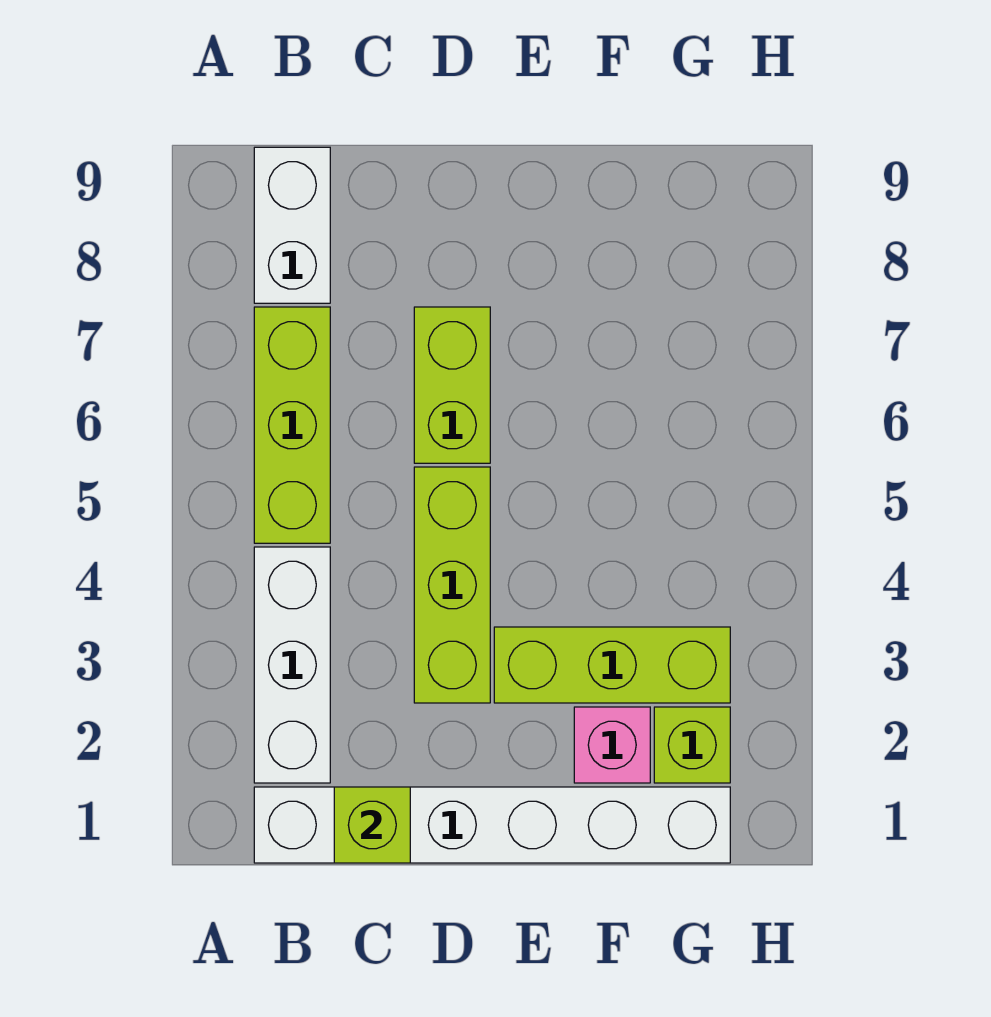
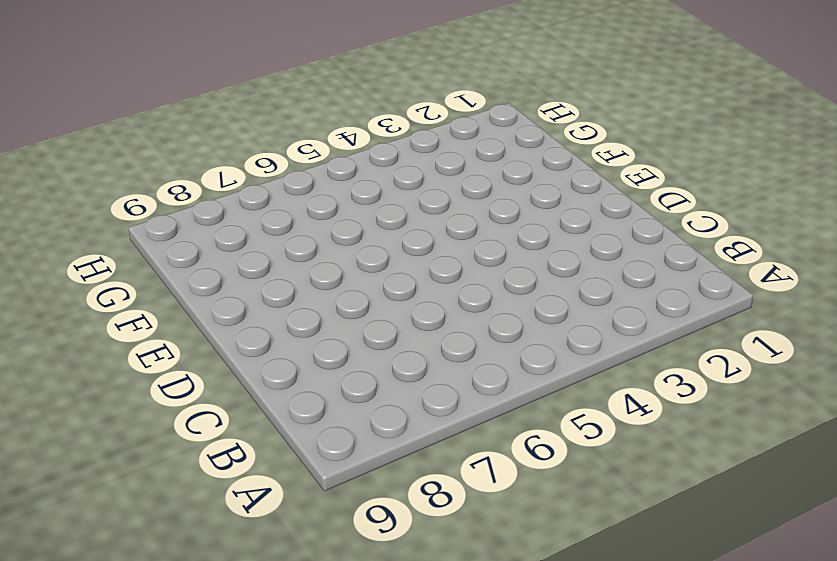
none -> white 1x6 brick [254,787,730,863]
none -> white 1x3 brick [254,547,330,783]

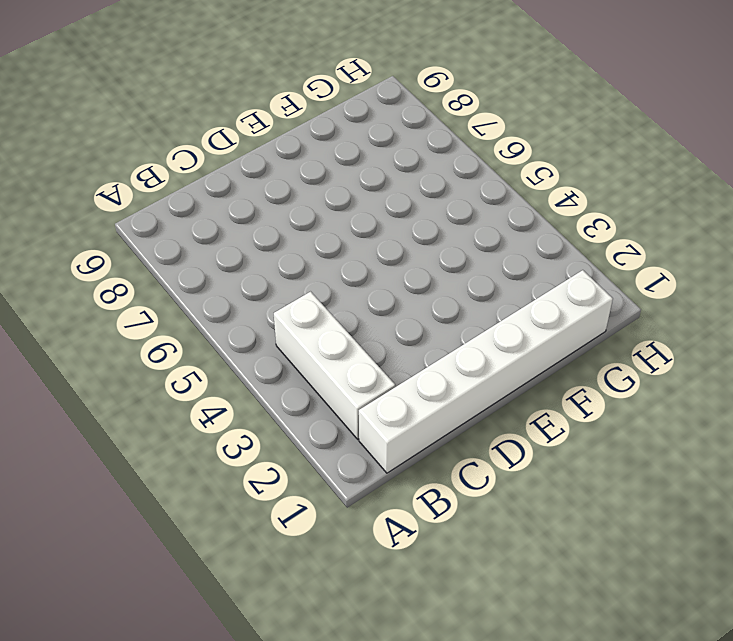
none -> lime 1x3 brick [254,307,330,543]
none -> white 1x2 brick [254,147,330,303]

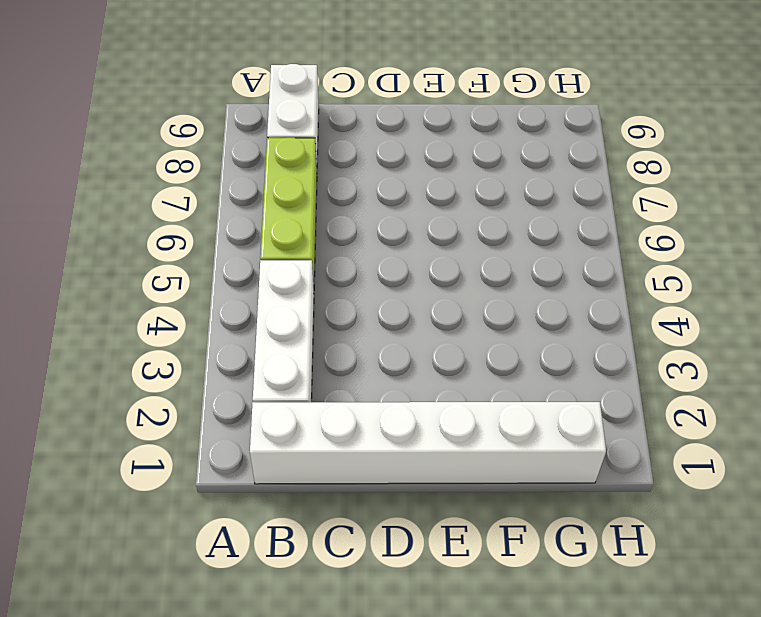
none -> lime 1x3 brick [414,467,490,703]
none -> lime 1x2 brick [414,307,490,463]

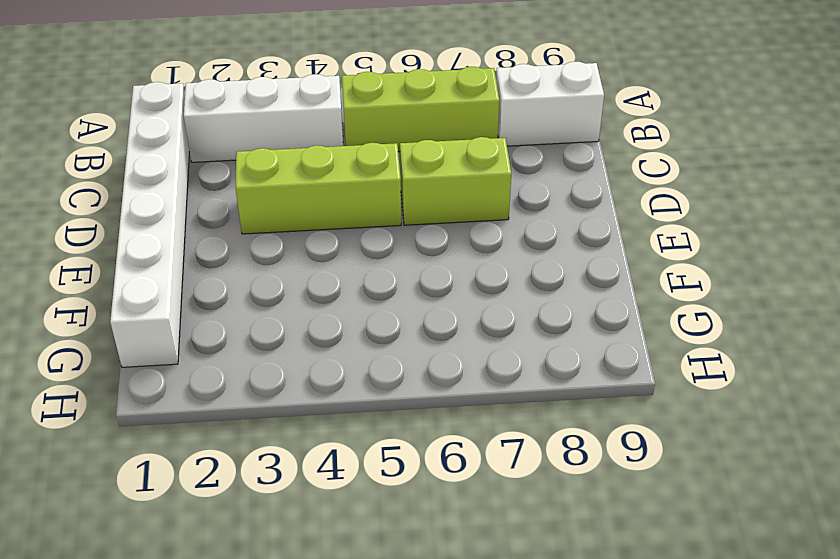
none -> lime 1x3 brick [494,627,730,703]
none -> pink 1x1 brick [574,707,650,783]

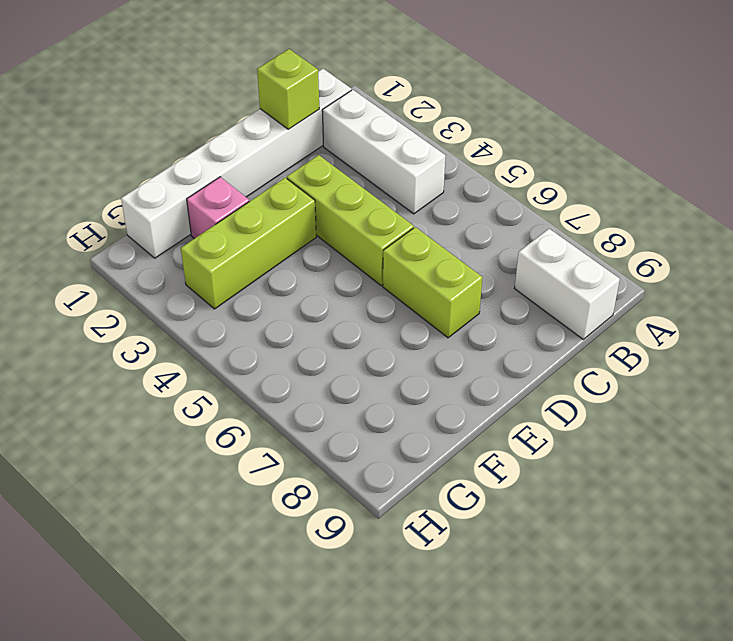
none -> lime 1x3 brick [254,307,330,543]
none -> lime 1x1 brick [654,707,730,783]

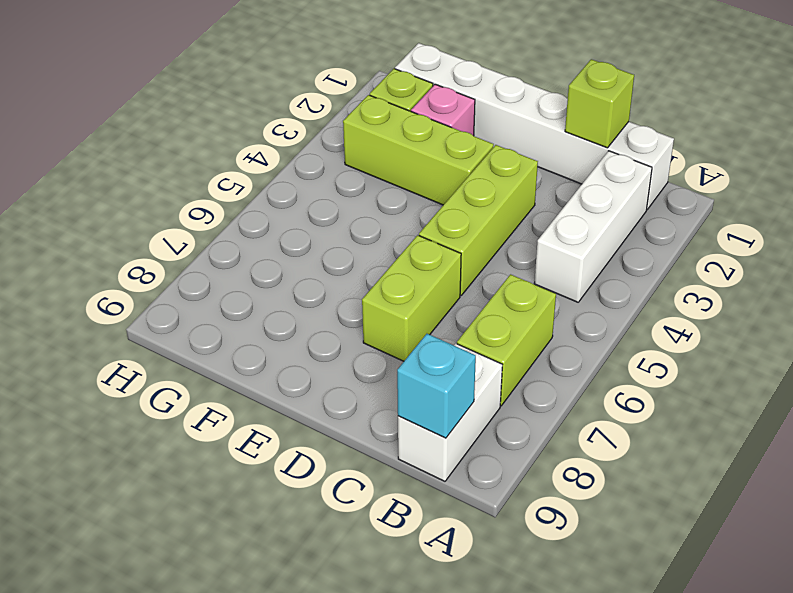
lime 1x2 brick [457,274,556,406] -> lime 1x3 brick [254,307,330,543]
cyan 1x1 brick [397,334,476,438] -> none

